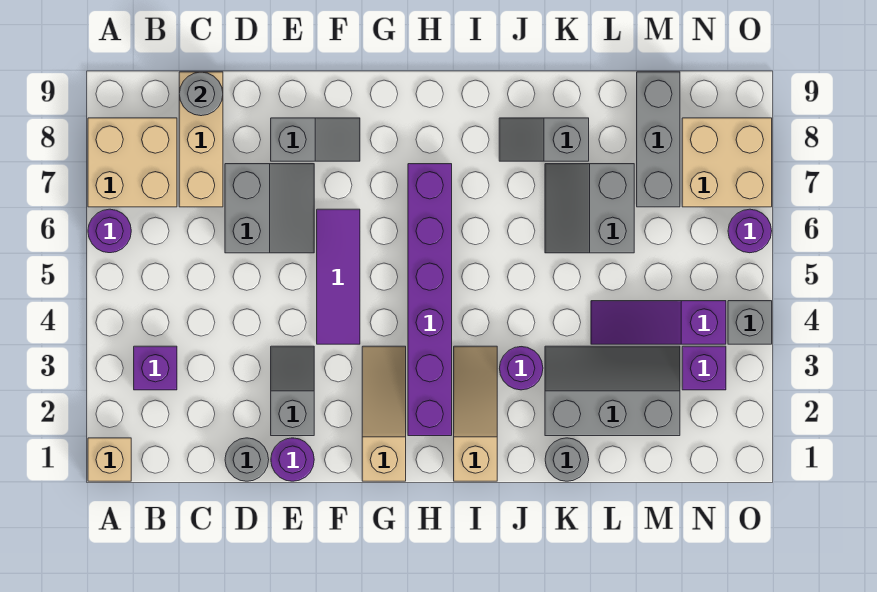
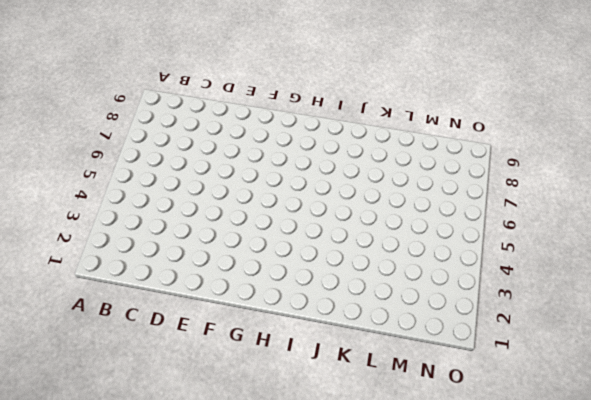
none -> tan 1x1 brick [88,438,131,481]
none -> purple 1x1 round brick [88,209,131,253]
none -> tan 2x2 brick [88,118,177,207]

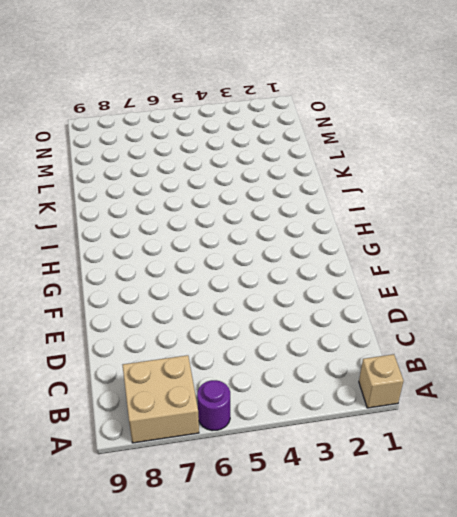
none -> purple 1x1 brick [134,346,177,390]
none -> tan 1x3 brick [179,72,223,207]
none -> grey 1x1 round brick [225,438,269,481]

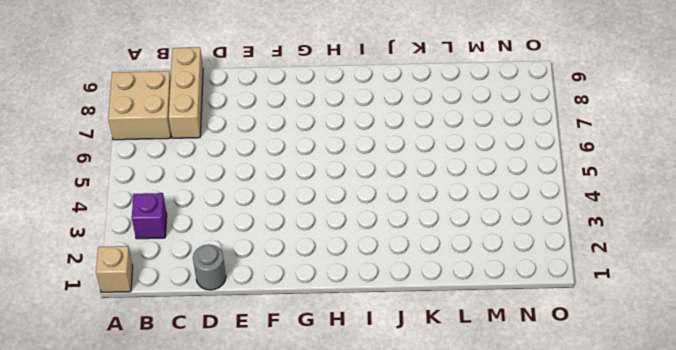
none -> purple 1x1 round brick [88,209,131,253]
none -> grey 2x2 slope [225,164,314,253]
none -> purple 1x1 round brick [271,438,314,481]

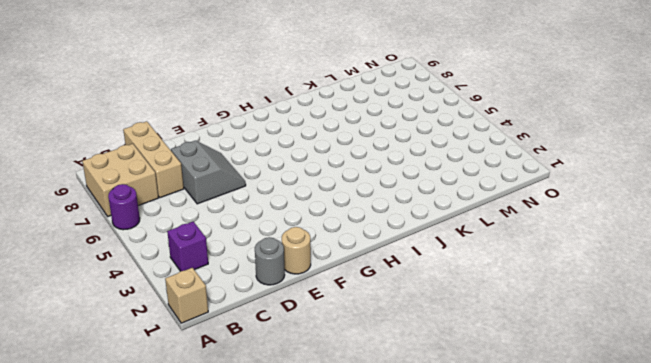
tan 1x1 round brick [282,227,311,274] -> purple 1x1 round brick [271,438,314,481]
none -> grey 1x2 slope [271,346,314,436]
none -> grey 1x2 slope [271,118,360,161]
none -> purple 1x3 tile [317,209,360,344]

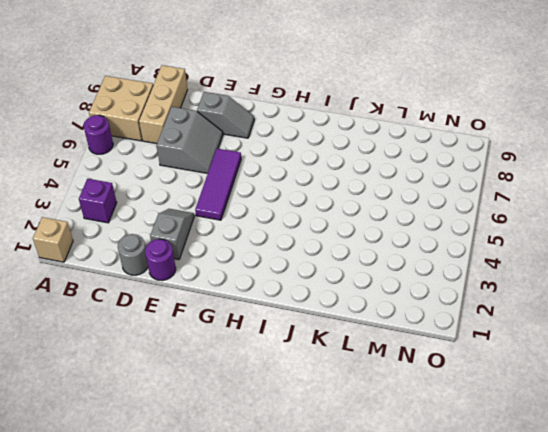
none -> tan 1x3 slope [362,346,406,481]
none -> purple 1x6 brick [408,164,452,436]
none -> tan 1x3 slope [454,346,497,481]

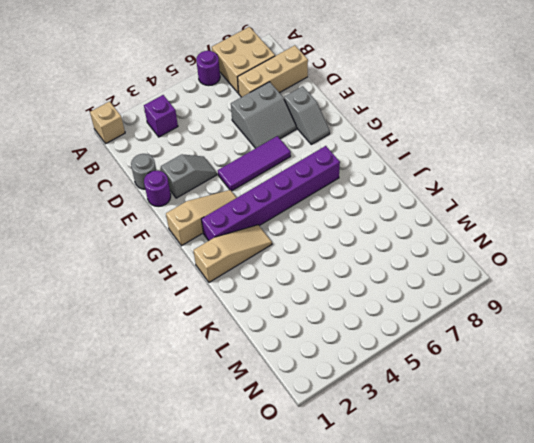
none -> purple 1x1 round brick [499,347,543,390]
none -> grey 1x2 slope [499,118,589,161]
none -> grey 1x1 round brick [545,438,589,481]

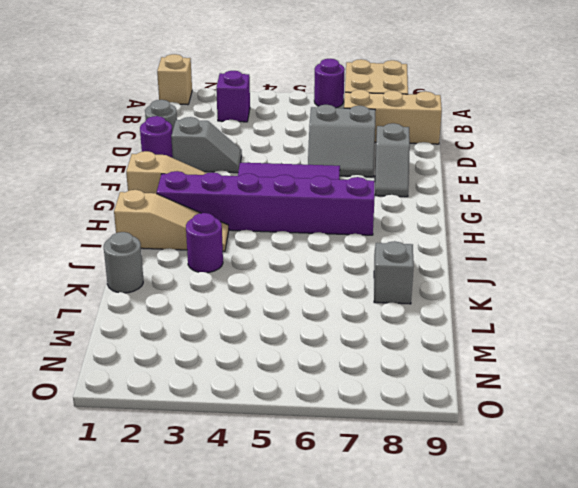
none -> grey 2x3 slope [545,346,680,436]
none -> grey 2x2 slope [545,164,634,253]
none -> purple 1x3 slope [591,301,726,344]

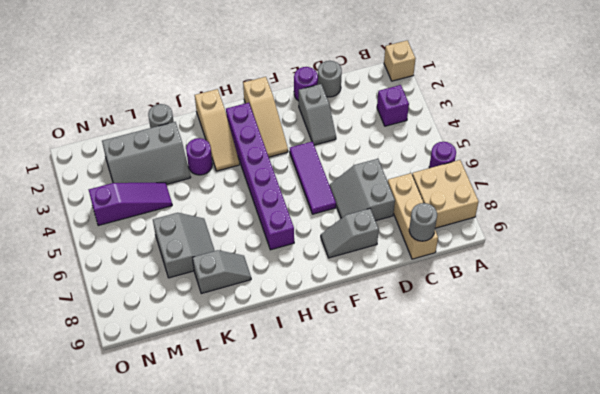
none -> grey 1x3 brick [637,72,680,207]
none -> purple 1x1 brick [682,346,726,390]
none -> tan 2x2 brick [682,118,772,207]

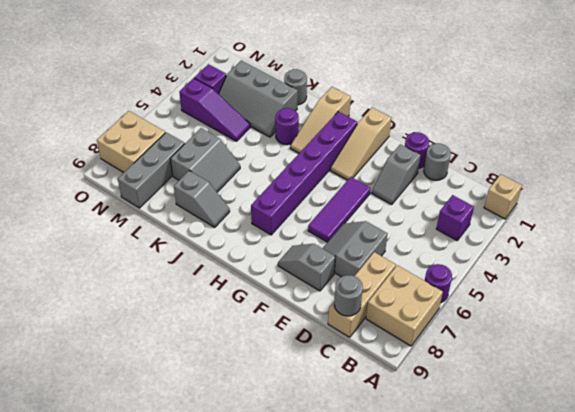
none -> grey 1x1 brick [728,301,772,344]
none -> purple 1x1 round brick [728,209,772,253]

